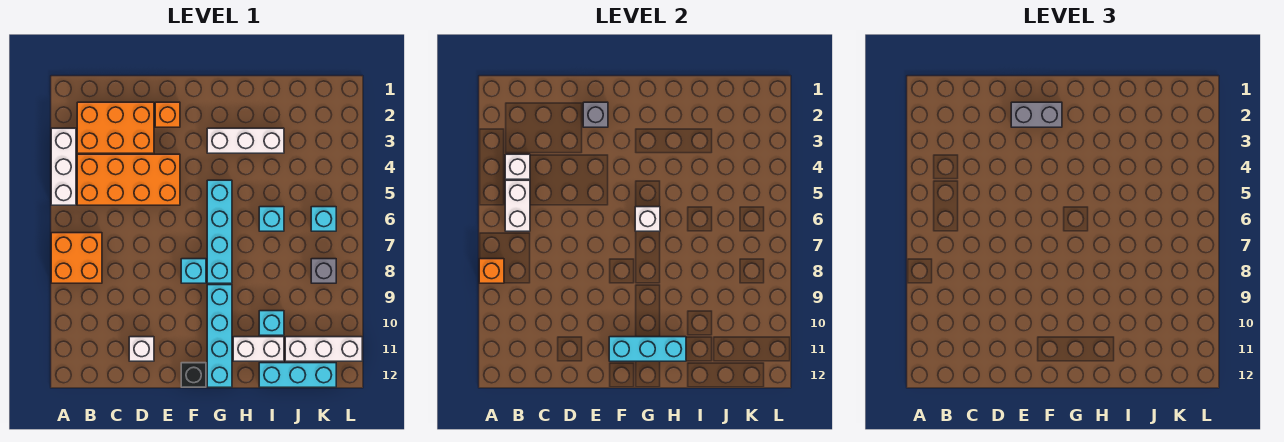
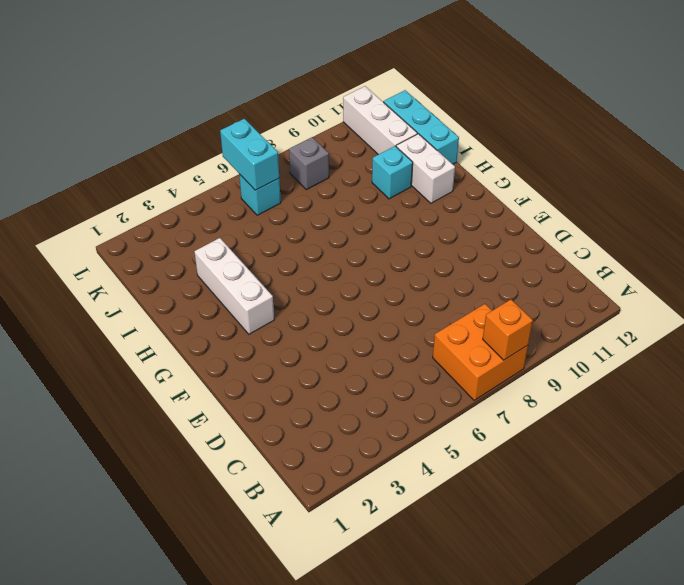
cyan 1x2 brick [220,119,279,190] -> none
none -> white 1x3 brick [51,128,76,205]
none -> orange 2x3 brick [77,102,154,153]
none -> orange 2x4 brick [77,154,180,205]

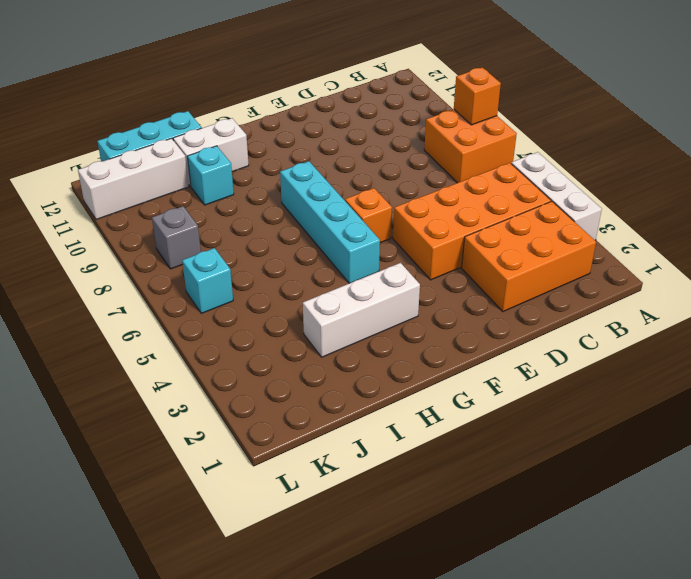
orange 1x1 brick [345,188,392,243] -> orange 1x1 brick moved to [155,102,180,127]
none -> white 1x1 brick [129,337,154,361]
none -> cyan 1x1 brick [181,259,206,283]
none -> black 1x1 brick [181,363,206,387]

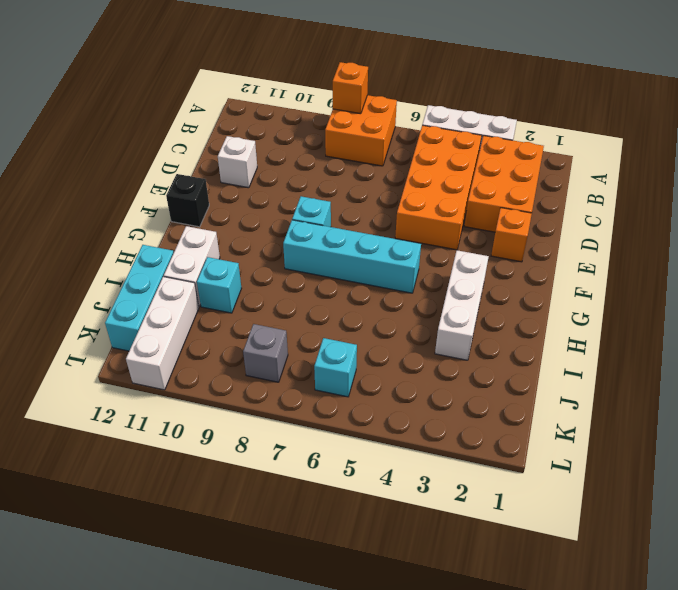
none -> cyan 1x4 brick [207,285,232,387]
none -> cyan 1x1 brick [259,207,284,231]
none -> white 1x1 brick [505,154,530,179]

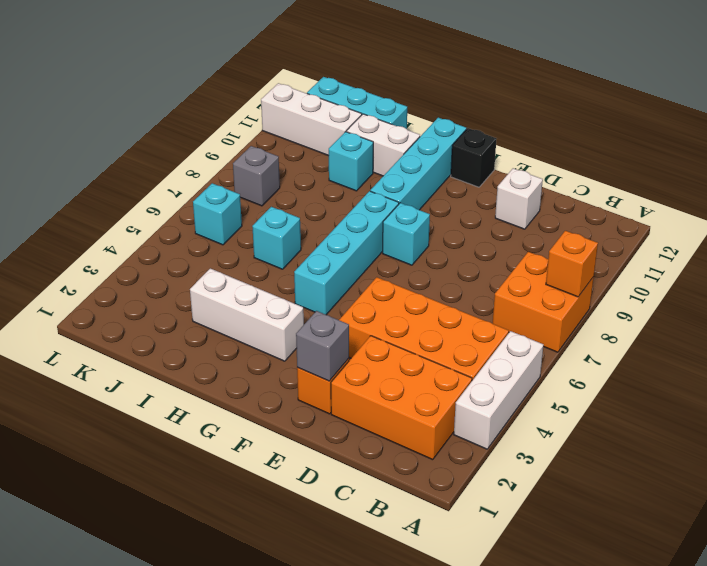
none -> white 1x1 brick [505,154,530,179]
none -> white 1x2 brick [505,180,530,231]
none -> cyan 1x3 brick [609,337,686,361]

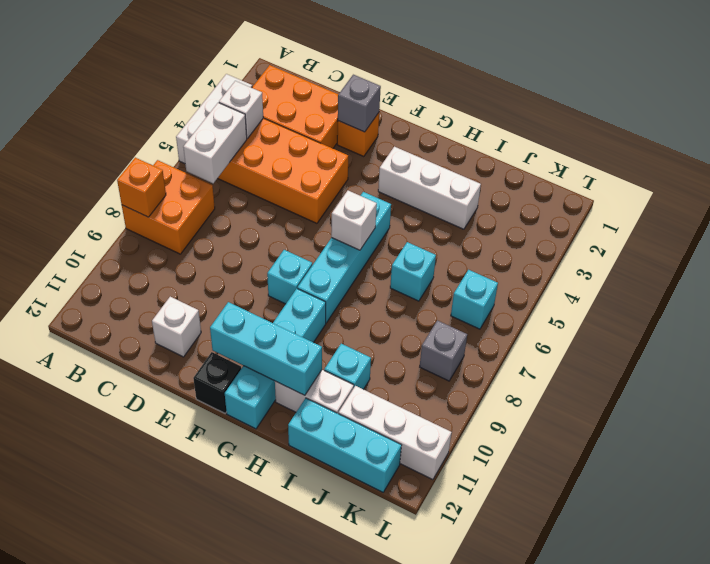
none -> grey 1x2 brick [1011,102,1062,127]

